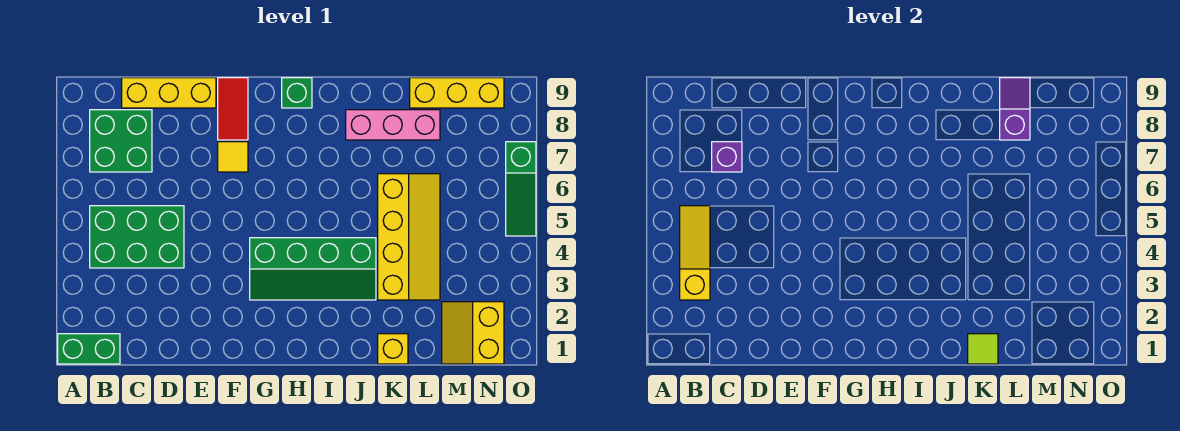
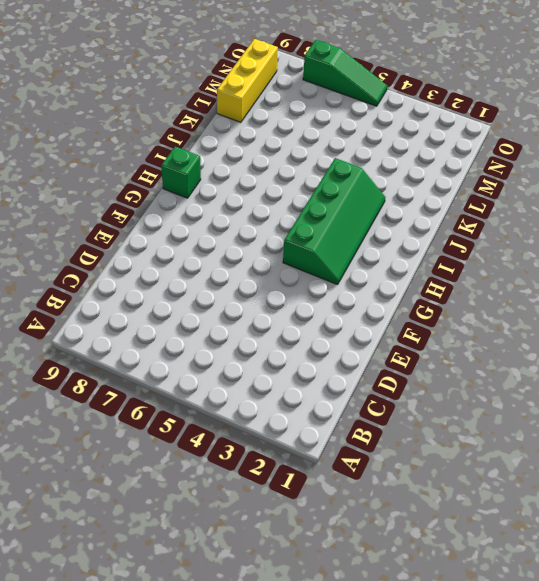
none -> green 1x2 brick [58,334,120,364]
none -> green 2x3 brick [90,206,184,268]
none -> green 2x2 brick [90,110,152,172]

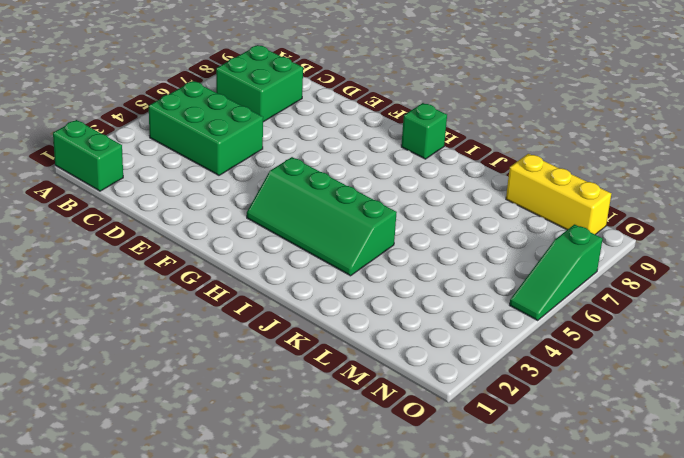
none -> yellow 1x3 brick [122,78,216,108]
none -> yellow 1x1 tile [218,142,248,172]
none -> red 1x2 tile [218,78,248,140]

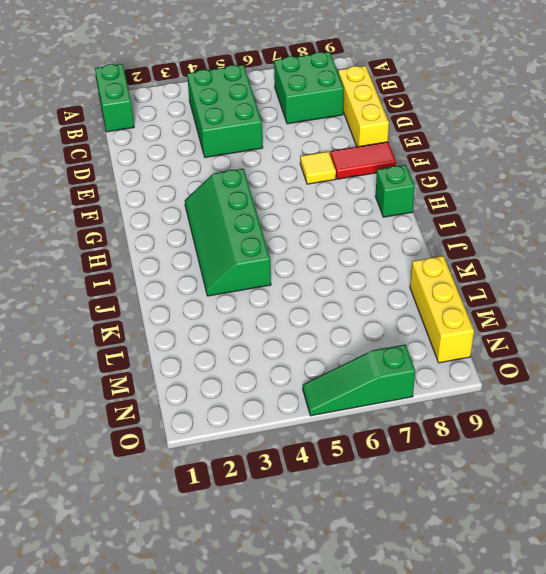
none -> pink 1x3 brick [346,110,440,140]
none -> yellow 1x1 brick [378,334,408,364]
none -> yellow 2x4 slope [378,174,440,300]

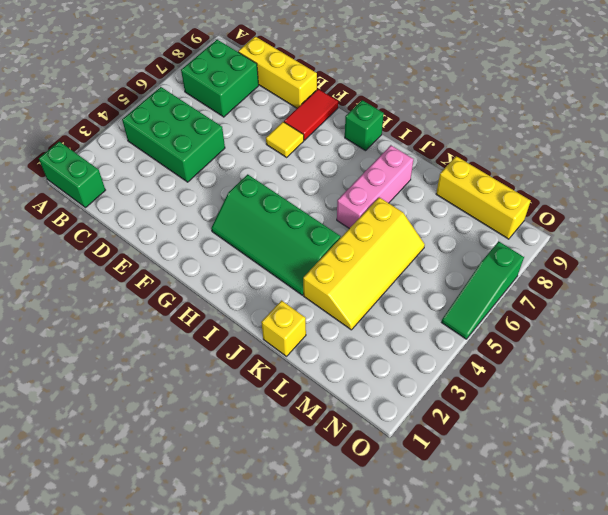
pink 1x3 brick [337,145,413,229] -> pink 1x3 brick turned to [346,110,440,140]
none -> yellow 2x2 slope [442,302,504,364]
none -> yellow 1x3 slope [680,206,710,300]
none -> purple 1x1 brick [712,142,742,172]

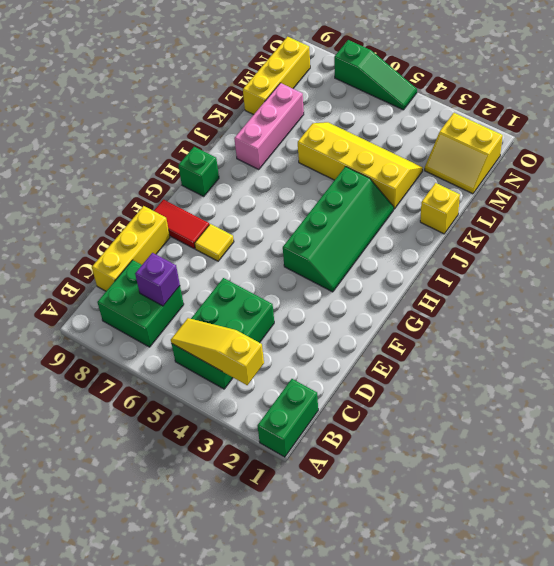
none -> lime 1x1 tile [968,334,998,364]
none -> purple 1x2 slope [1000,78,1030,140]

